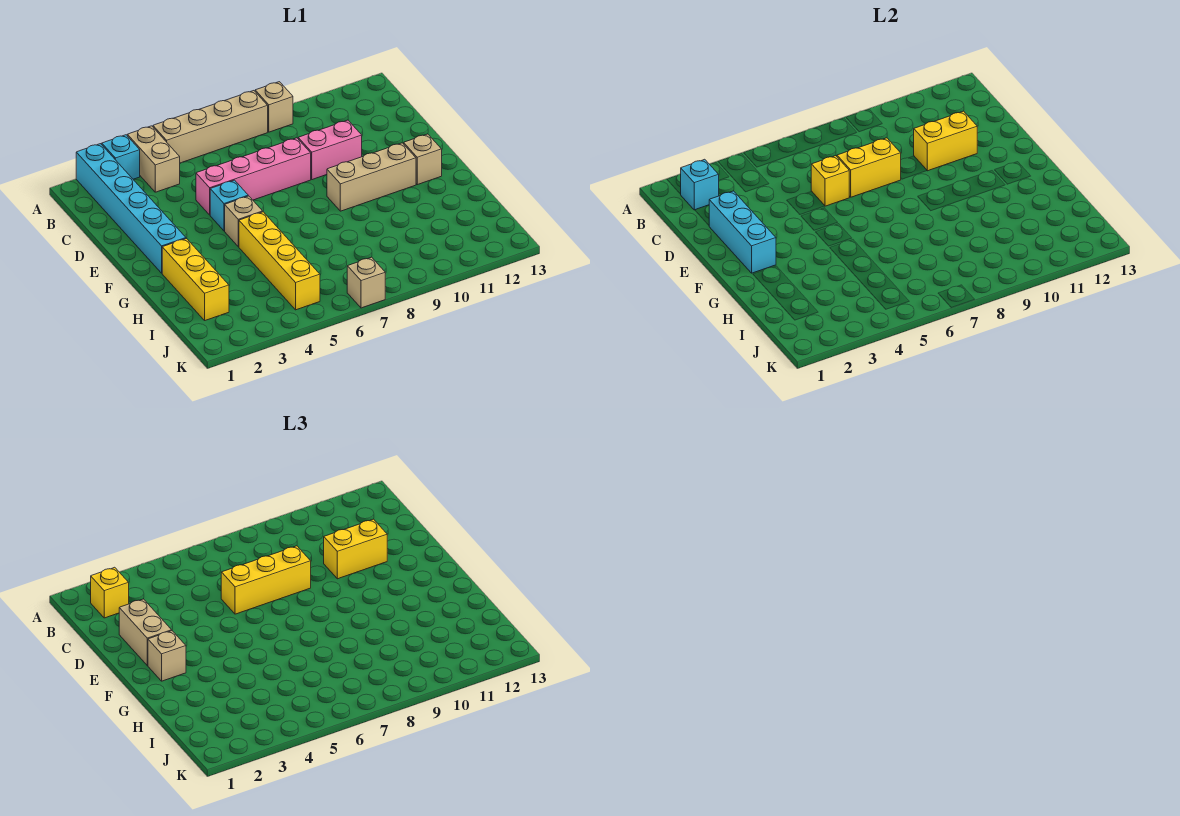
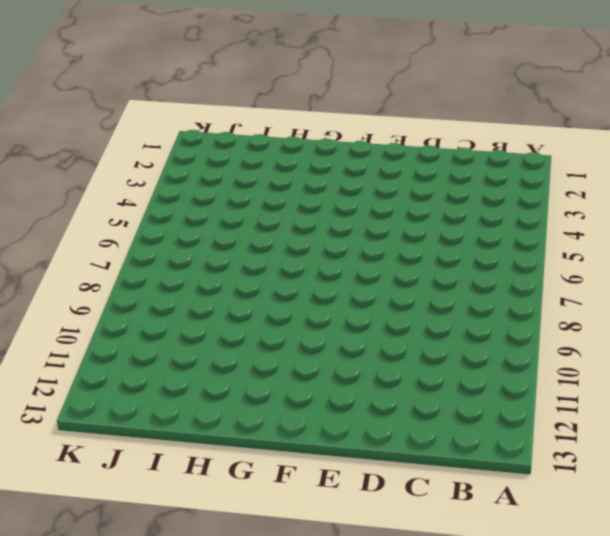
none -> cyan 1x6 brick [76,144,186,273]
none -> cyan 1x1 brick [102,135,140,179]
none -> tan 1x2 brick [127,126,180,192]

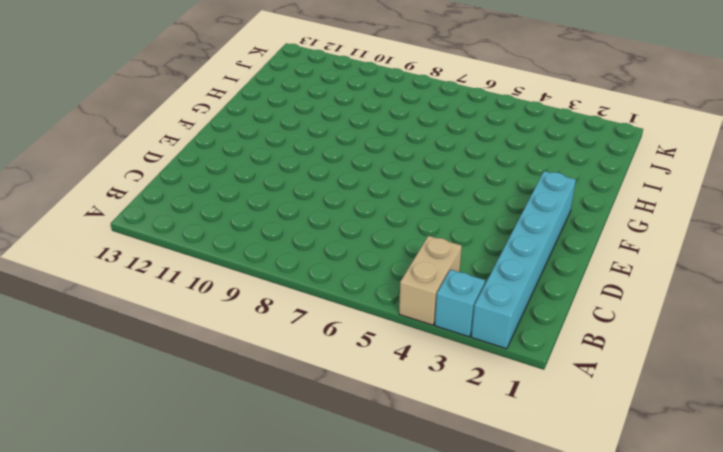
none -> tan 1x4 brick [153,91,268,163]
none -> tan 1x1 brick [255,82,293,132]
none -> pink 1x4 brick [196,138,311,215]

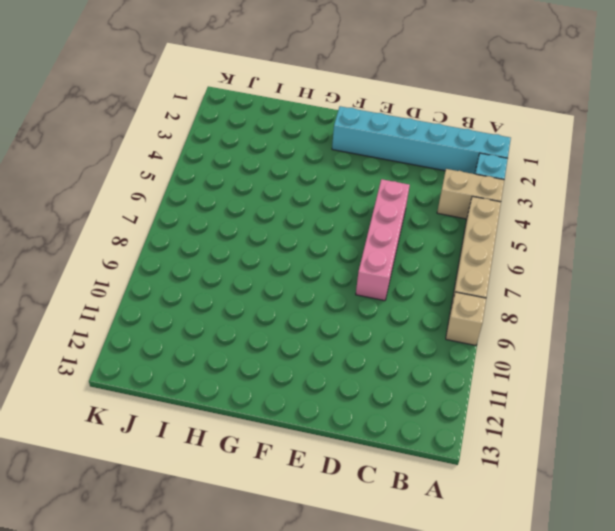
none -> pink 1x2 brick [298,120,362,180]
none -> cyan 1x1 brick [210,180,248,231]
none -> tan 1x1 brick [225,196,263,247]

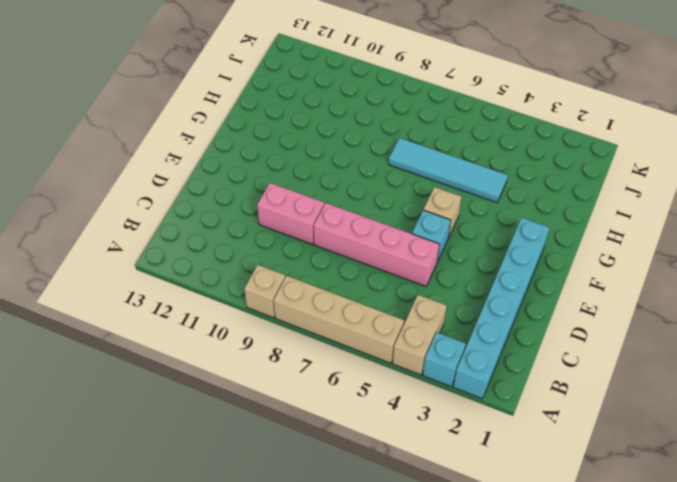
cyan 1x4 tile [389,138,508,203] -> yellow 1x4 brick [239,212,320,310]
none -> tan 1x3 brick [327,143,416,211]
none -> tan 1x1 brick [404,134,442,185]
none -> yellow 1x3 brick [162,238,229,320]

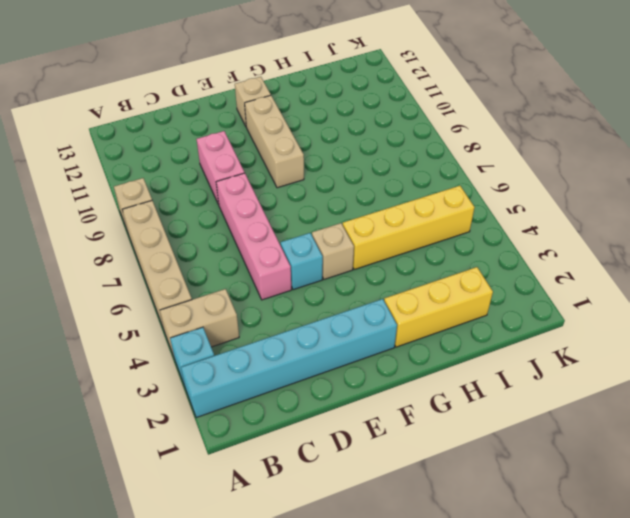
none -> tan 1x1 brick [347,257,385,308]
none -> cyan 1x1 brick [681,159,719,210]
none -> cyan 1x3 brick [709,191,776,273]

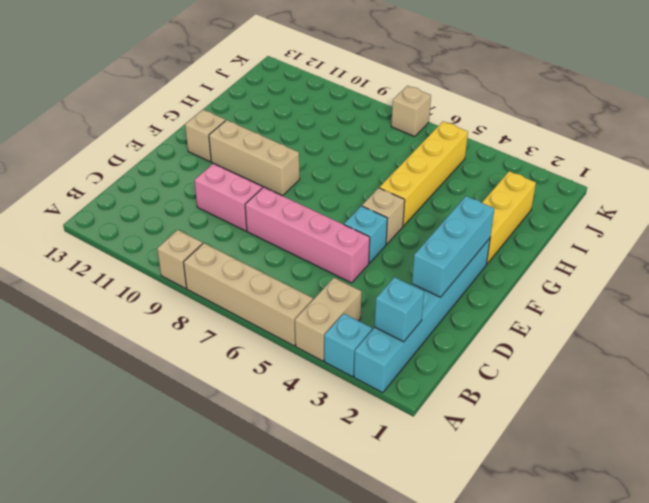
none -> yellow 1x1 brick [811,156,849,206]
none -> yellow 1x2 brick [837,138,901,197]
none -> yellow 1x2 brick [914,111,977,171]

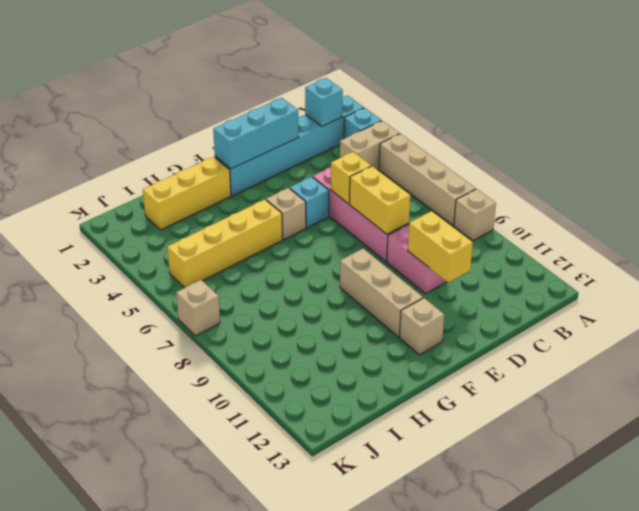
none -> yellow 1x1 brick [91,567,129,618]
none -> tan 1x2 brick [119,599,172,665]
none -> yellow 1x3 brick [221,546,311,614]

